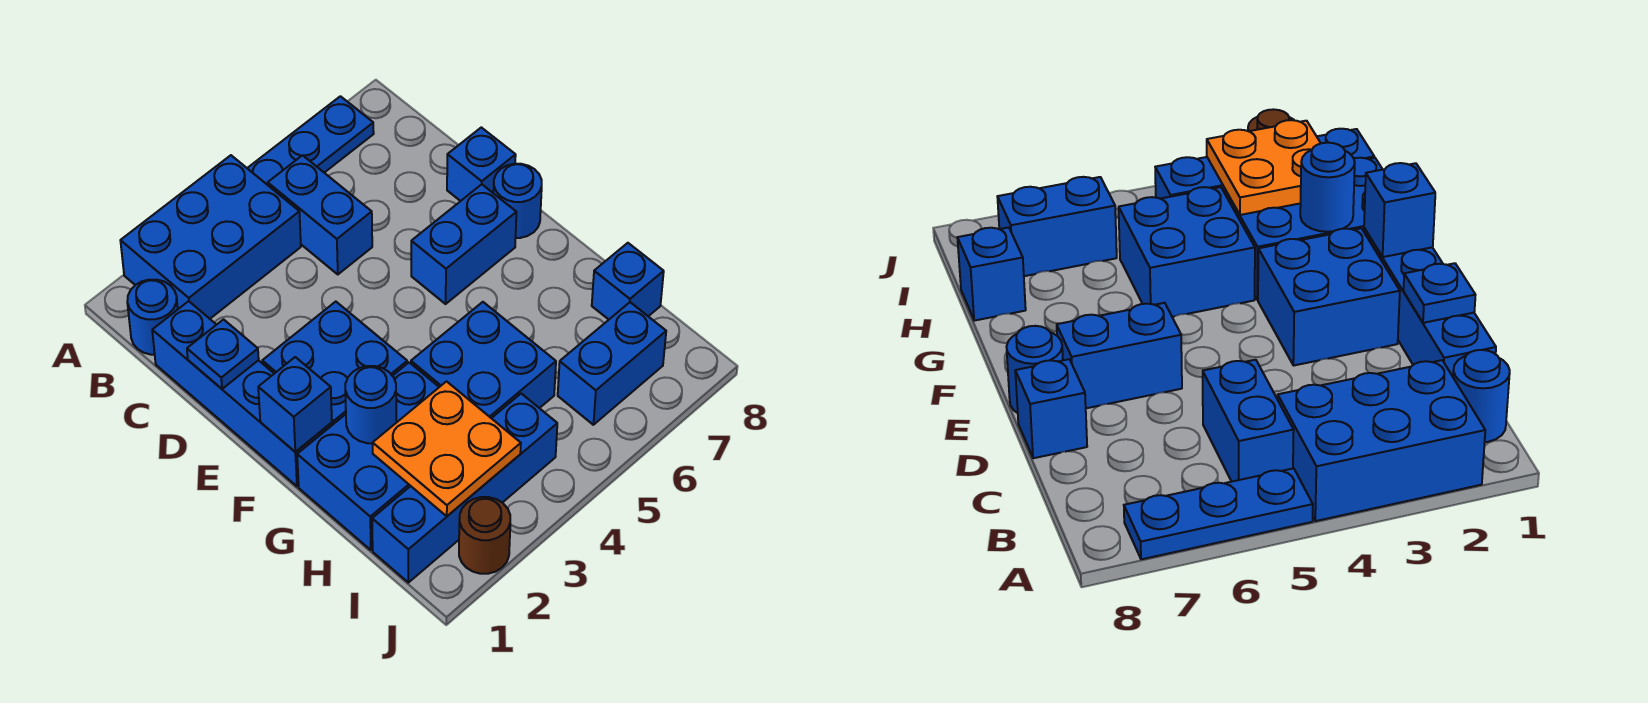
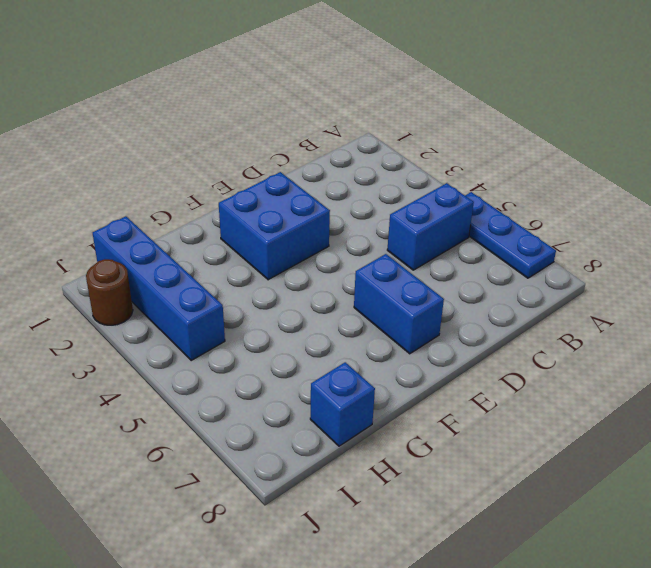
none -> blue 2x3 brick [120,155,301,319]
none -> blue 1x1 round brick [127,280,178,355]
none -> blue 1x4 brick [152,301,332,486]

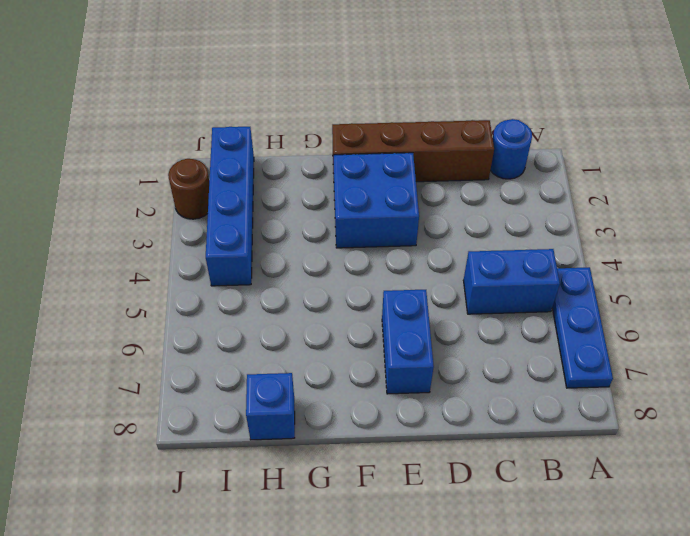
brown 1x4 brick [332,120,494,182] -> blue 1x4 brick [152,301,332,486]
none -> blue 2x3 brick [120,155,301,319]
none -> blue 1x1 brick [447,127,516,201]
none -> blue 1x1 round brick [493,164,542,238]

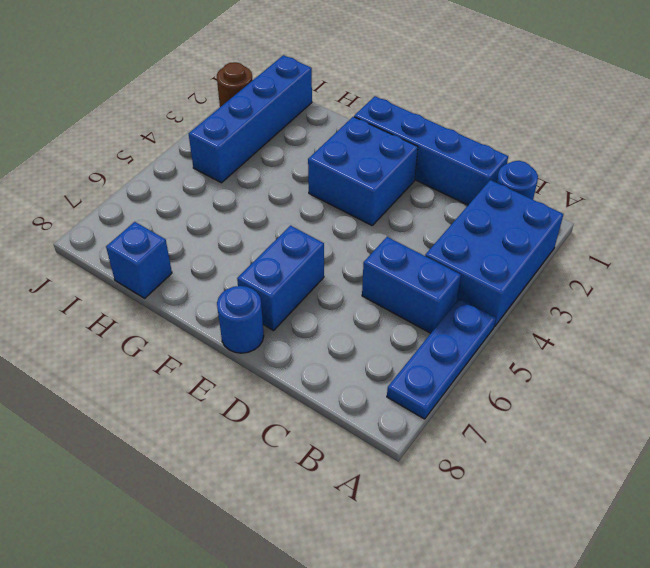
none -> blue 1x1 brick [447,127,516,201]
none -> blue 2x3 brick [297,362,439,550]
none -> blue 2x2 brick [411,302,556,418]

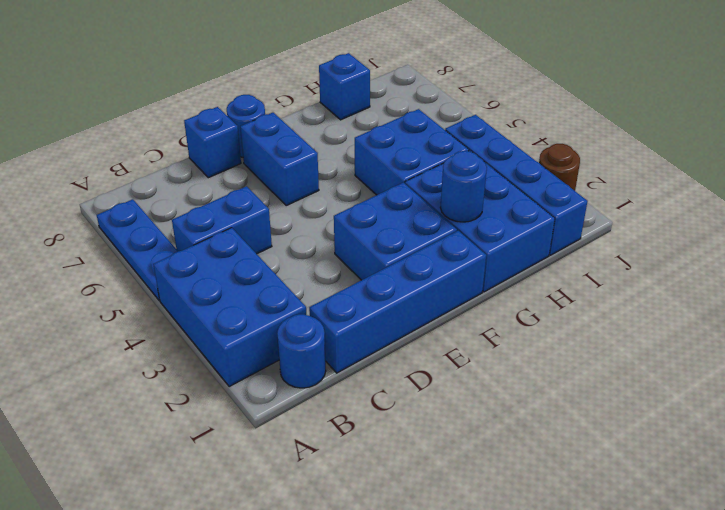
none -> blue 1x2 brick [558,302,666,425]
none -> blue 1x1 plate [187,319,259,389]
none -> blue 1x1 brick [258,357,332,452]

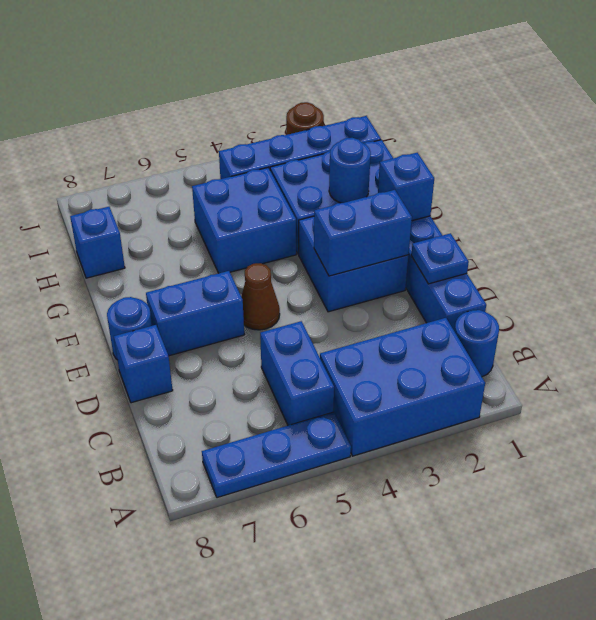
blue 1x2 brick [314,190,412,276] -> blue 1x2 brick moved to [558,302,666,425]
brown 1x1 cone [241,263,280,330] -> none
none -> orange 2x2 plate [373,381,521,516]

